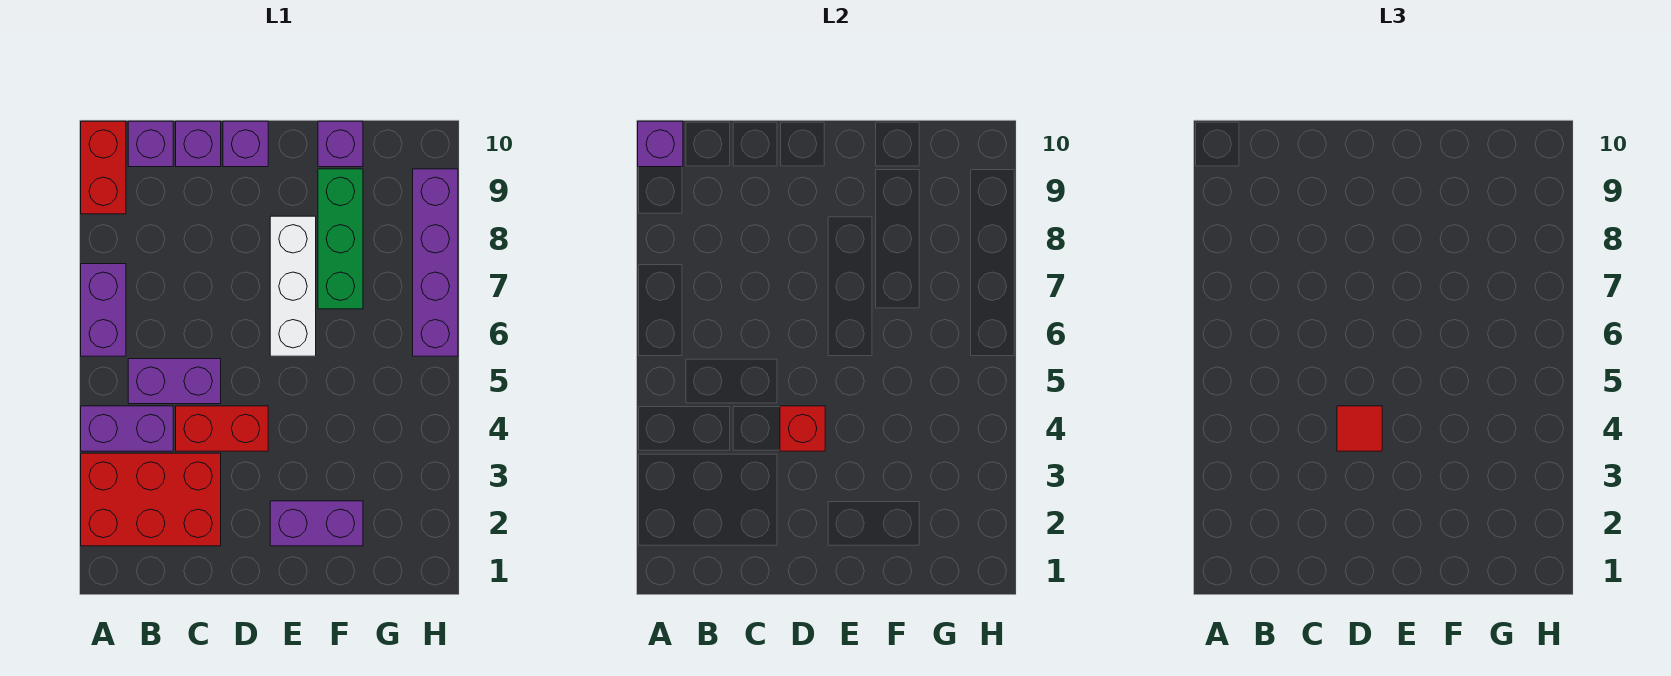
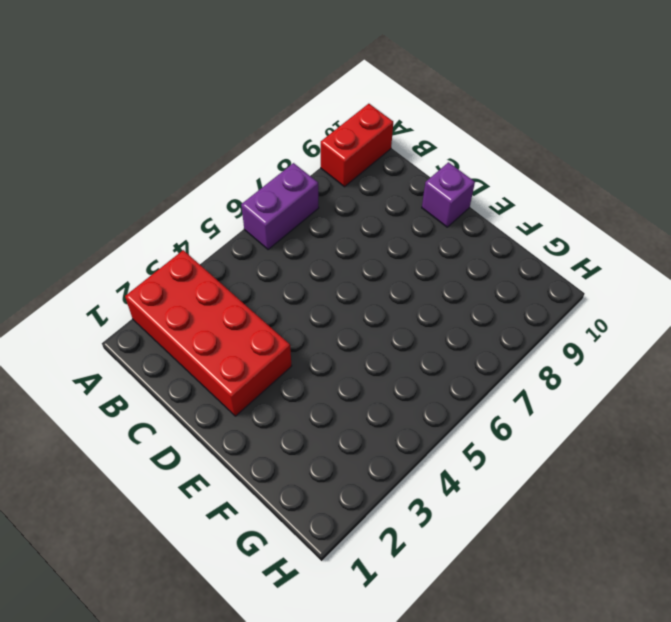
red 2x4 brick [125,250,292,416] -> red 2x3 brick [81,453,221,546]
none -> purple 1x2 brick [81,406,173,451]
none -> purple 1x2 brick [128,359,221,404]
none -> purple 1x1 brick [128,121,173,167]

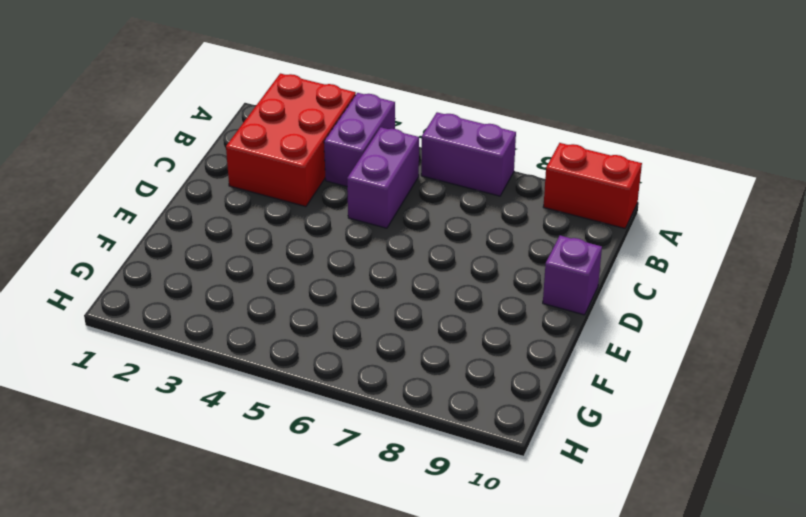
none -> purple 1x1 brick [128,121,173,167]
none -> red 1x2 brick [176,406,268,451]
none -> purple 1x1 brick [176,121,221,167]

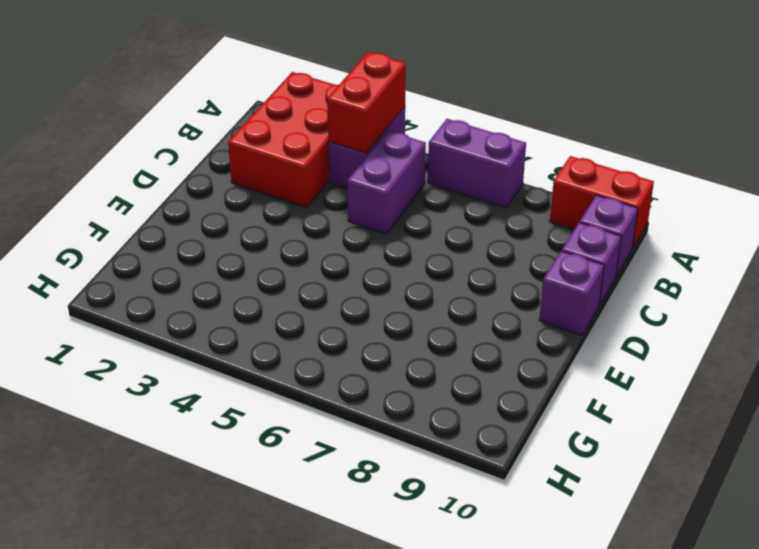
red 1x2 brick [327,52,406,153] -> red 1x2 brick moved to [176,406,268,451]
none -> purple 1x2 brick [270,501,363,546]
none -> white 1x3 brick [270,216,316,356]
none -> green 1x3 brick [318,169,363,309]

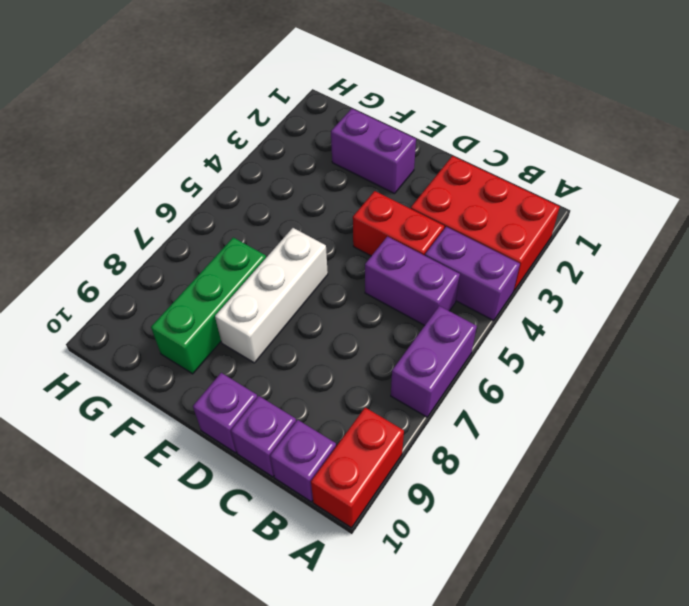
none -> purple 1x1 brick [318,121,363,167]
none -> purple 1x4 brick [413,169,458,356]
none -> purple 1x1 brick [638,121,683,167]

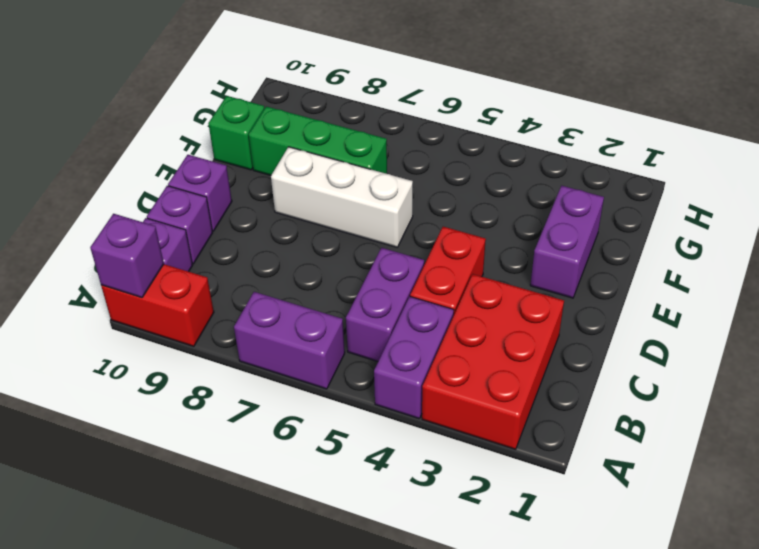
green 1x1 brick [208,96,264,170] -> purple 1x1 brick [318,121,363,167]
none -> purple 1x4 brick [413,169,458,356]
none -> red 1x1 brick [780,406,825,451]
none -> red 1x1 tile [1337,406,1382,451]

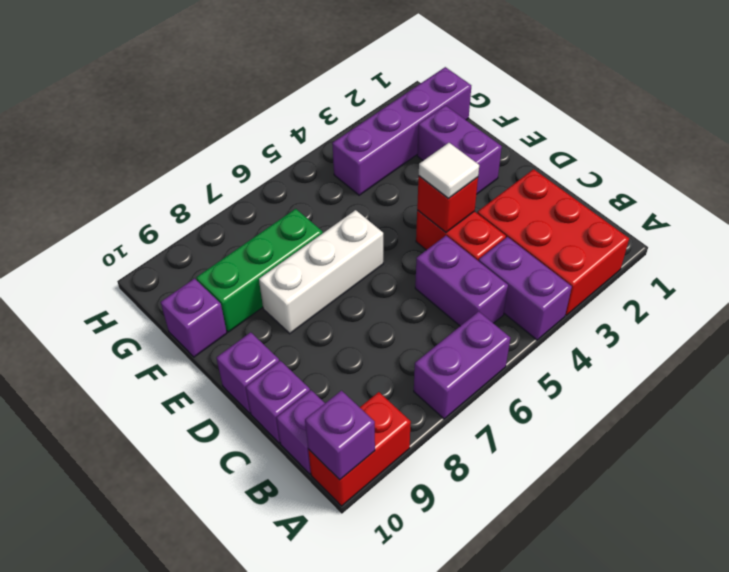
white 1x1 tile [419,143,479,199] -> red 1x1 tile [1337,406,1382,451]
purple 1x4 brick [332,67,471,195] -> purple 1x4 brick moved to [413,169,458,356]

